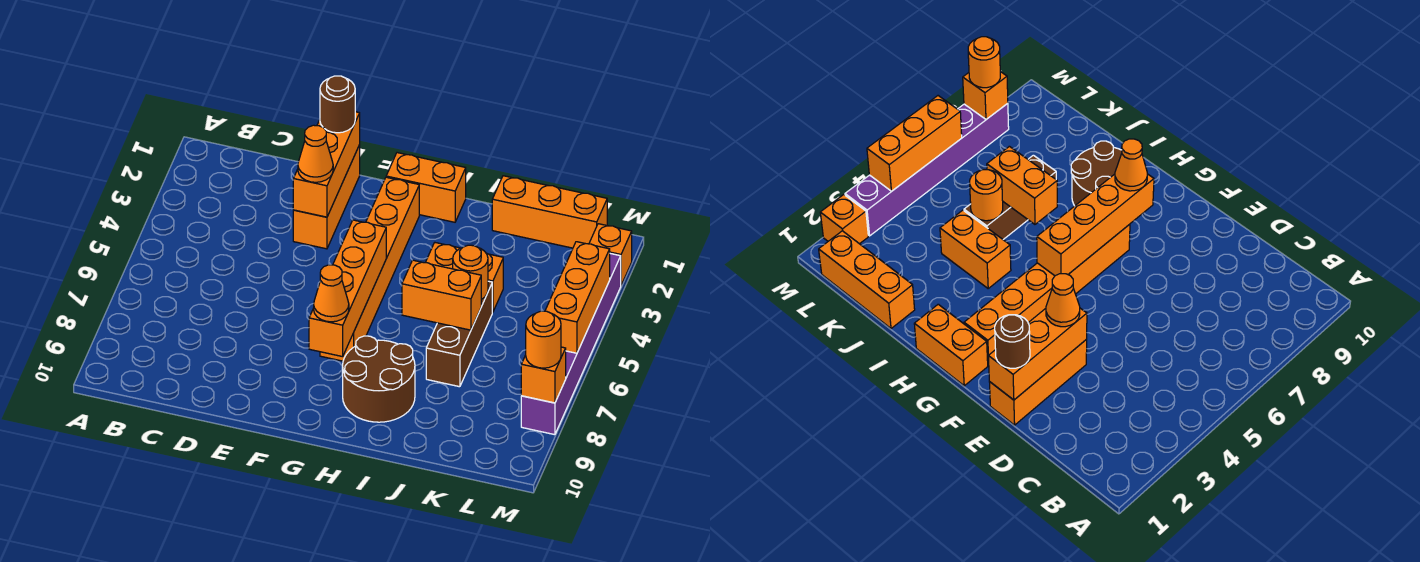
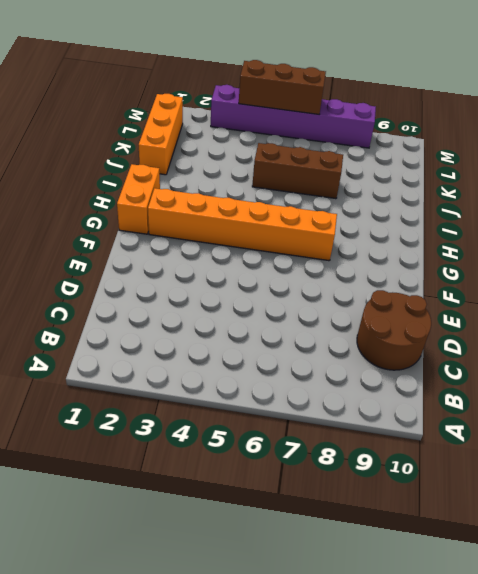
brown 2x2 round brick [357,290,431,370] -> brown 2x2 round brick moved to [343,336,415,422]
brown 1x3 brick [239,60,326,115] -> orange 1x3 brick [545,242,610,353]
none -> orange 1x3 brick [293,145,360,249]
none -> orange 1x2 brick [425,243,503,312]
none -> orange 1x1 brick [589,224,632,285]

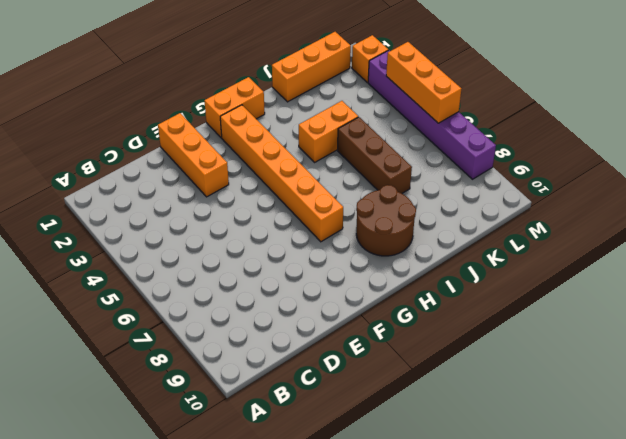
none -> orange 1x3 brick [293,112,360,217]
none -> orange 1x4 brick [309,220,386,357]
none -> orange 1x2 brick [402,260,481,330]

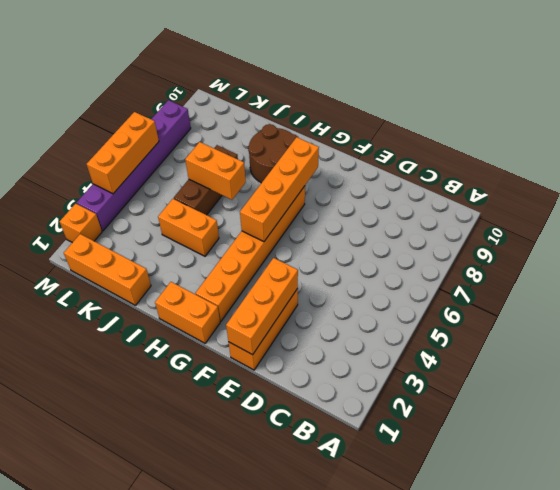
none -> orange 1x1 round brick [453,245,488,299]
none -> orange 1x1 brick [521,347,566,403]
none -> brown 1x1 round brick [320,76,355,133]

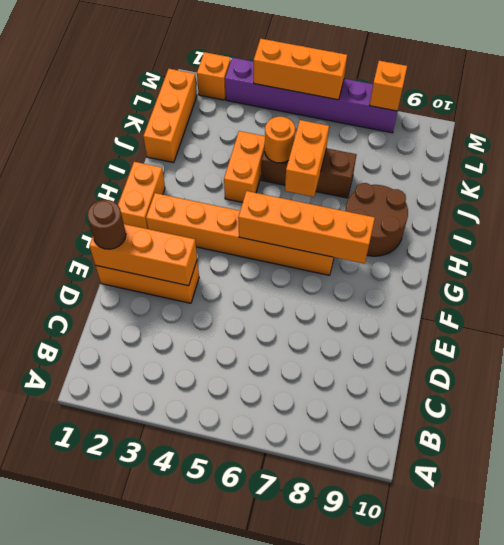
none -> orange 1x1 cone [298,125,333,182]
none -> orange 1x1 cone [314,265,349,322]
none -> orange 1x1 round brick [526,311,561,368]

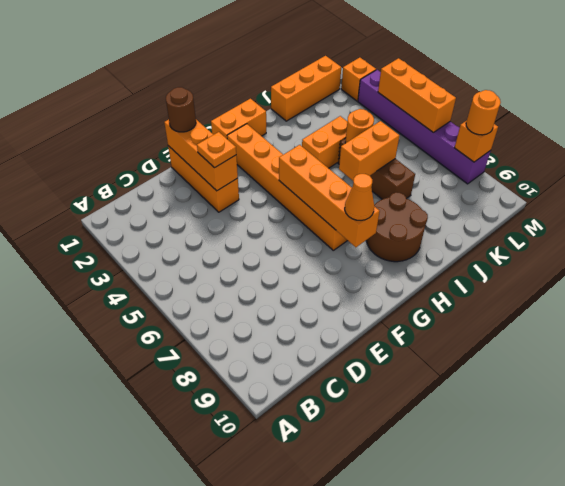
orange 1x1 plate [197,132,236,168] -> orange 1x1 cone [298,125,333,182]

